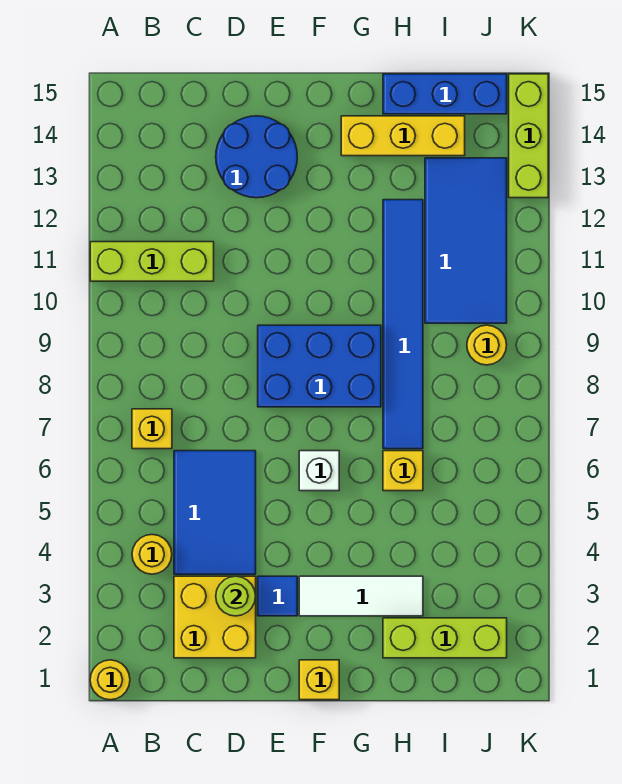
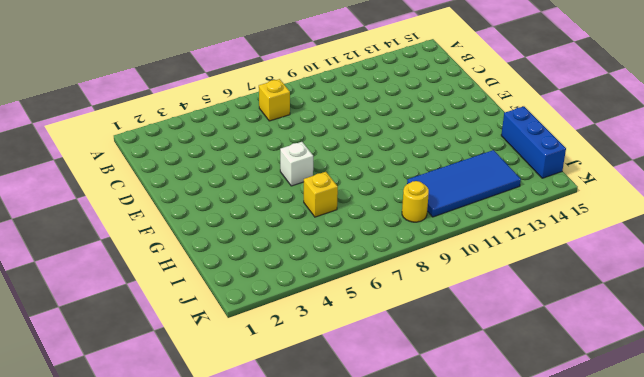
none -> yellow 1x1 round brick [90,660,130,700]
none -> lime 1x3 brick [90,242,214,281]
none -> yellow 1x1 round brick [132,535,172,574]

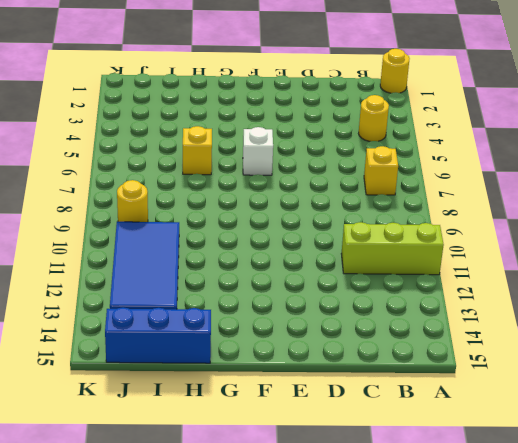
none -> yellow 2x2 brick [174,576,256,658]
none -> blue 2x3 tile [174,451,256,574]
none -> blue 2x2 round brick [216,116,297,198]

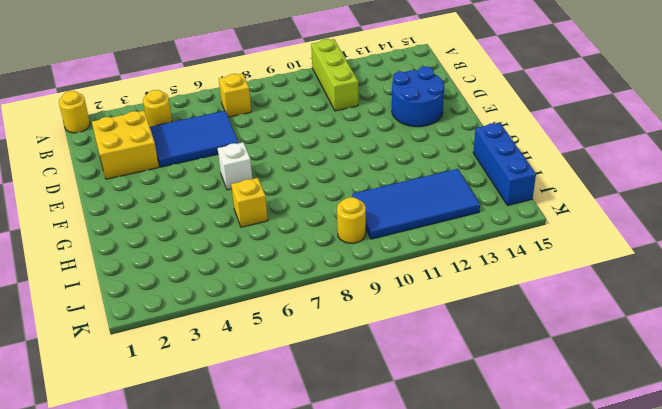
none -> blue 1x1 tile [258,576,297,616]
none -> blue 2x3 brick [258,325,381,407]
none -> yellow 1x1 brick [299,660,339,700]

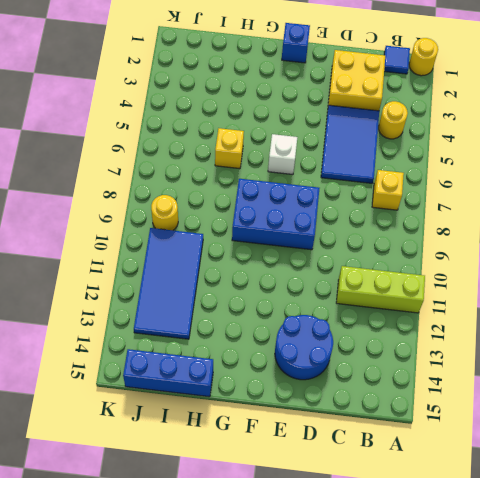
blue 1x1 tile [384,46,410,74] -> blue 1x1 tile moved to [258,576,297,616]
blue 1x1 brick [282,23,310,63] -> yellow 1x1 brick [299,660,339,700]
none -> white 1x3 tile [299,576,423,616]
none -> yellow 1x3 brick [341,116,465,156]
none -> lime 1x3 brick [383,618,507,658]

